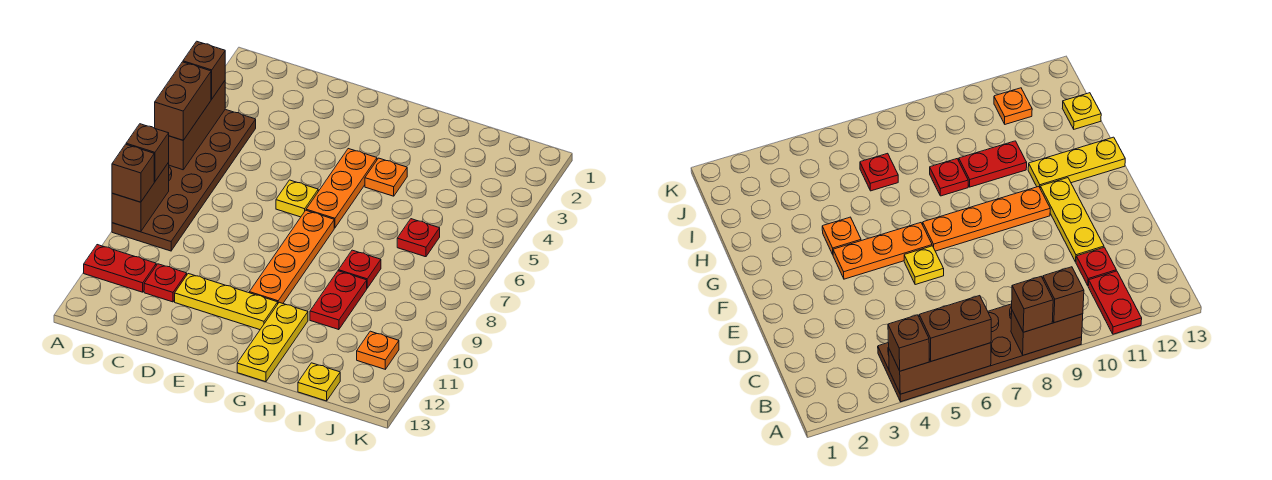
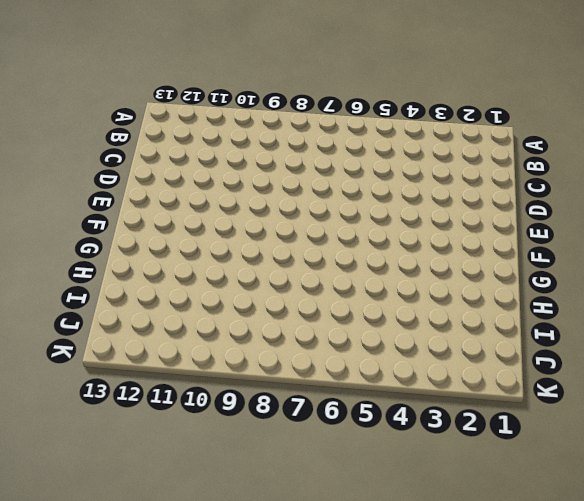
none -> brown 2x6 plate [112,109,256,251]
none -> red 1x2 plate [84,245,156,292]
none -> red 1x1 plate [144,264,187,302]

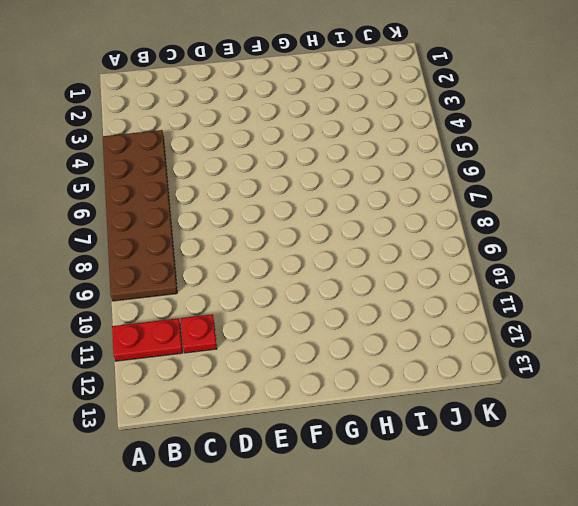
none -> yellow 1x3 plate [175,274,278,330]
none -> yellow 1x1 plate [276,180,318,217]
none -> orange 1x3 plate [306,149,377,228]

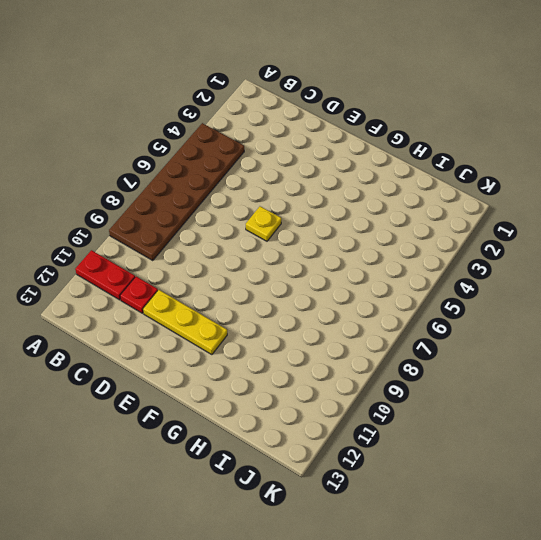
none -> orange 1x3 plate [306,149,377,228]
none -> orange 1x4 plate [249,210,334,303]
none -> orange 1x1 plate [365,158,407,196]

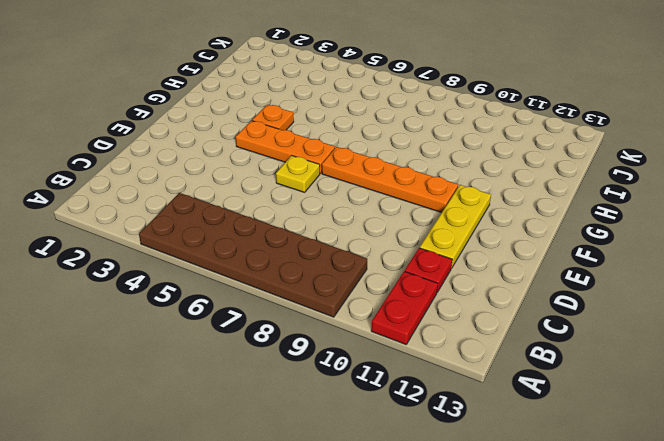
none -> yellow 1x3 plate [237,302,308,382]
none -> red 1x1 plate [338,250,381,288]
none -> red 1x2 plate [310,271,367,330]

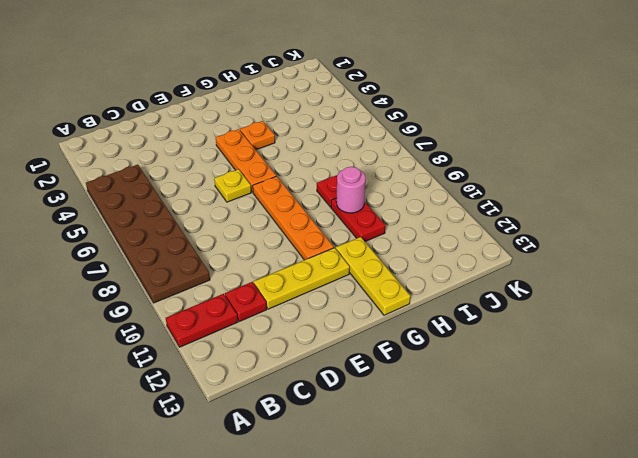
pink 1x1 round brick [336,167,366,213] -> none
none -> red 1x1 plate [397,219,440,257]
none -> yellow 1x1 plate [298,363,340,401]
none -> orange 1x1 plate [357,331,399,369]

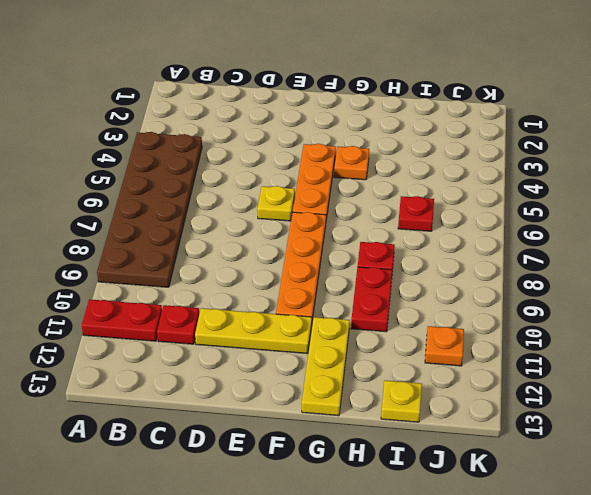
none -> brown 1x3 brick [168,81,225,170]
none -> brown 1x2 brick [112,163,169,232]
none -> brown 1x1 brick [183,41,225,99]

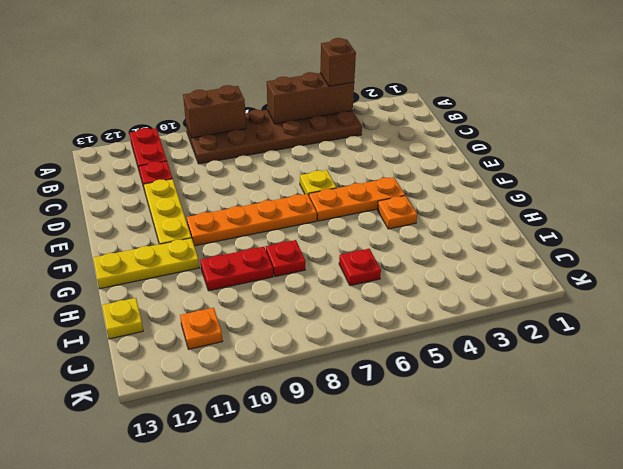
none -> brown 1x2 brick [155,62,211,140]
none -> brown 1x1 brick [126,124,169,181]
none -> brown 1x1 brick [112,144,154,202]

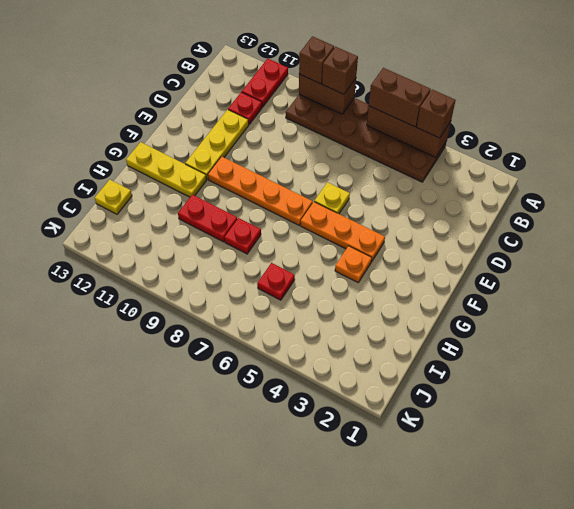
none -> orange 1x1 plate [357,331,399,369]

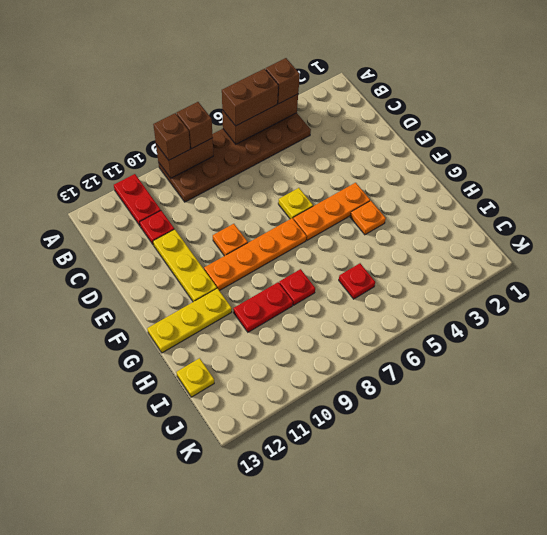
orange 1x1 plate [213,224,248,256] -> orange 1x1 plate moved to [357,331,399,369]

